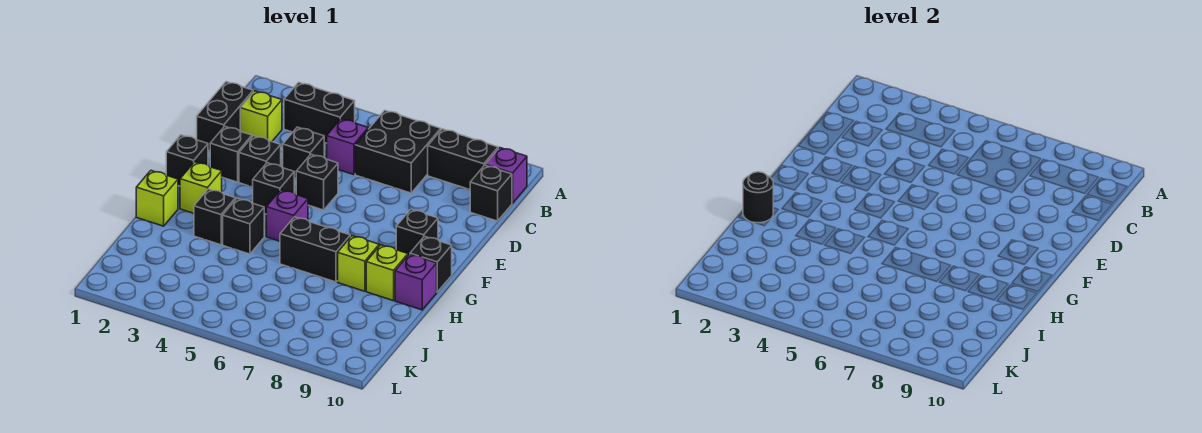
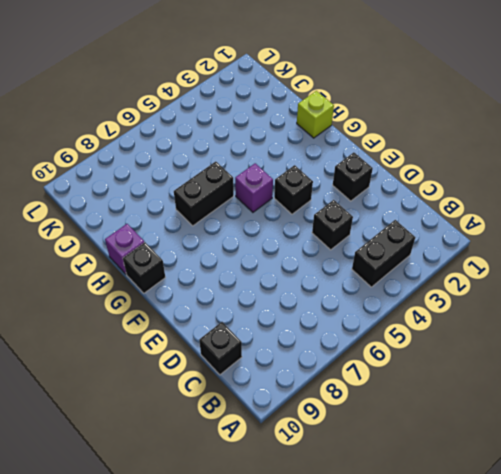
none -> black 2x2 brick [355,110,441,193]
none -> black 1x2 brick [428,129,498,190]
none -> purple 1x1 brick [485,148,527,203]

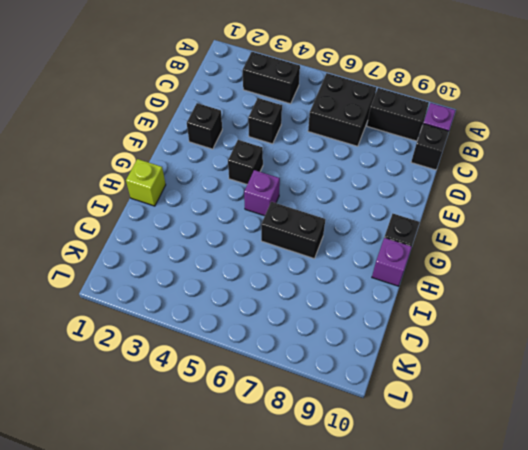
none -> black 1x2 brick [197,82,253,151]
none -> lime 1x1 brick [240,91,282,141]
none -> purple 1x1 brick [327,119,368,175]

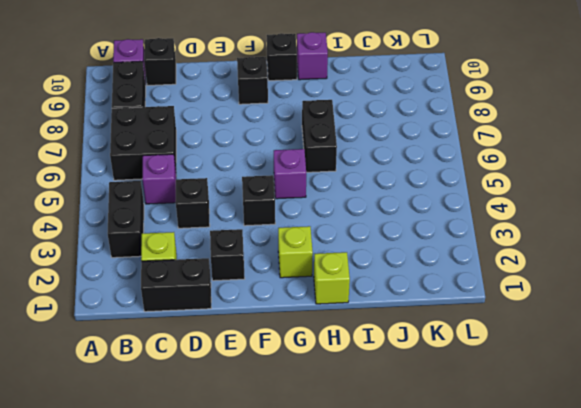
none -> black 1x1 brick [239,136,281,187]
none -> black 1x1 brick [296,154,338,210]
none -> black 1x1 brick [166,135,208,186]

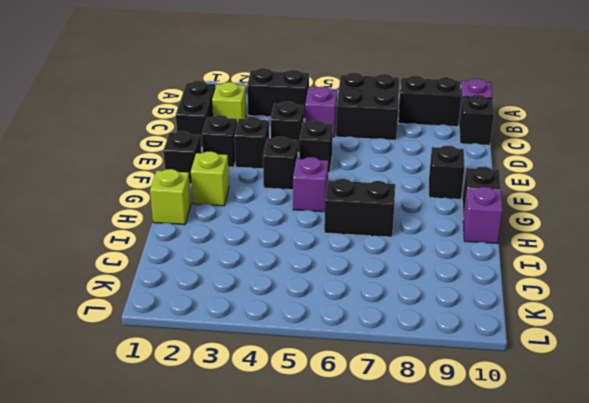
none -> black 1x1 brick [194,189,236,245]
none -> black 1x1 brick [223,198,264,254]
none -> lime 1x1 brick [338,236,379,291]

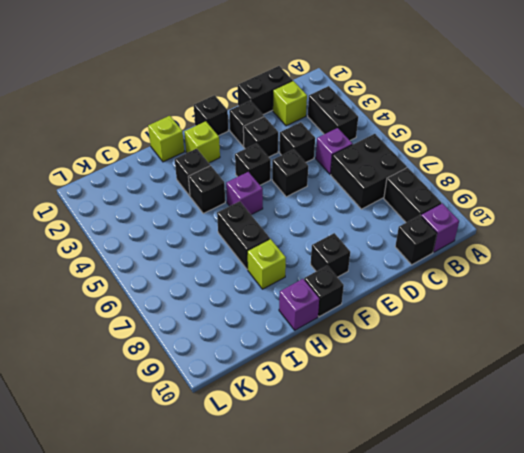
none -> lime 1x1 brick [366,245,408,301]
none -> black 1x1 round brick [743,172,774,223]

